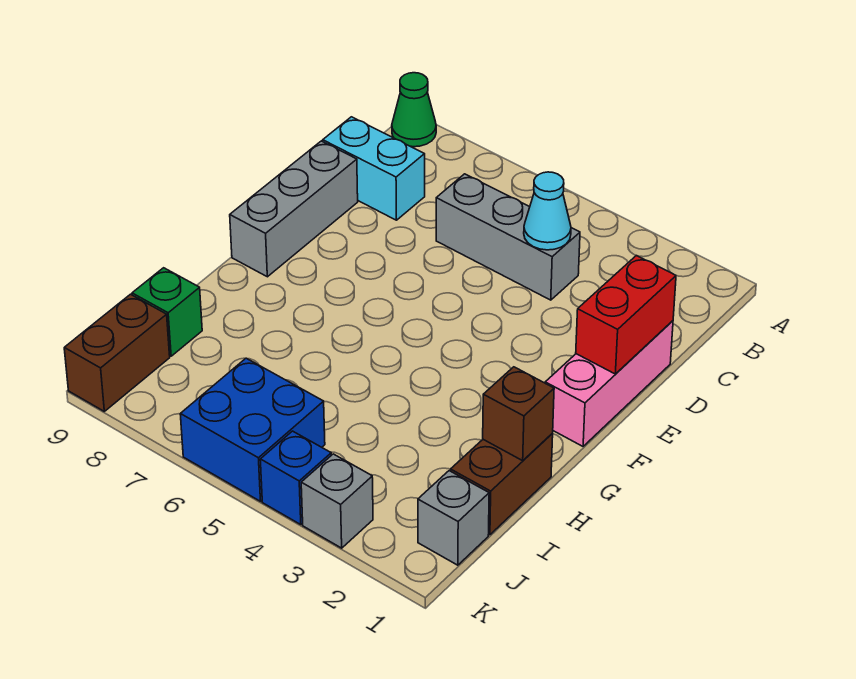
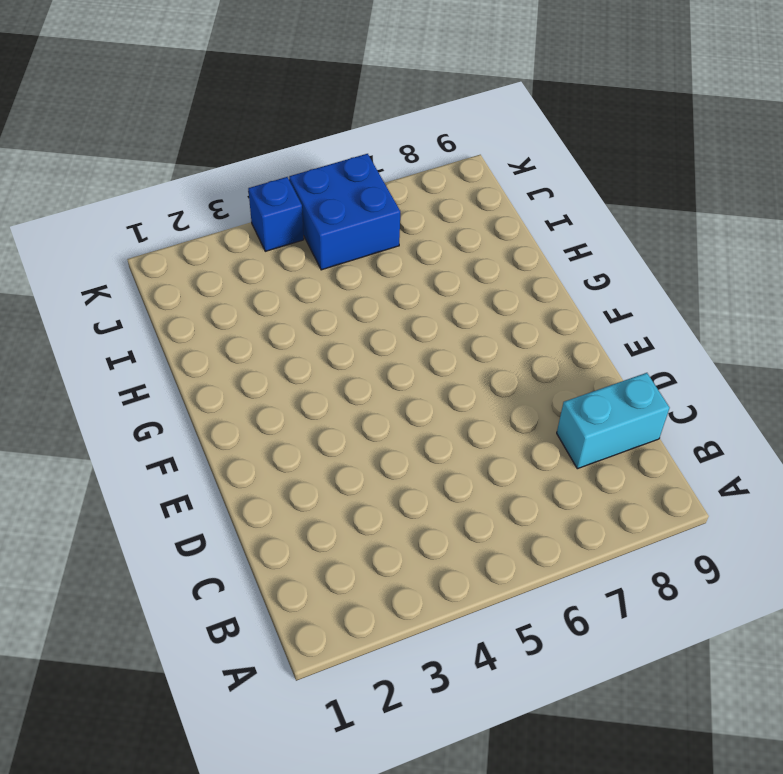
none -> green 1x1 cone [392,73,436,147]
none -> grey 1x3 brick [436,174,580,300]
none -> pink 1x3 brick [545,321,673,446]

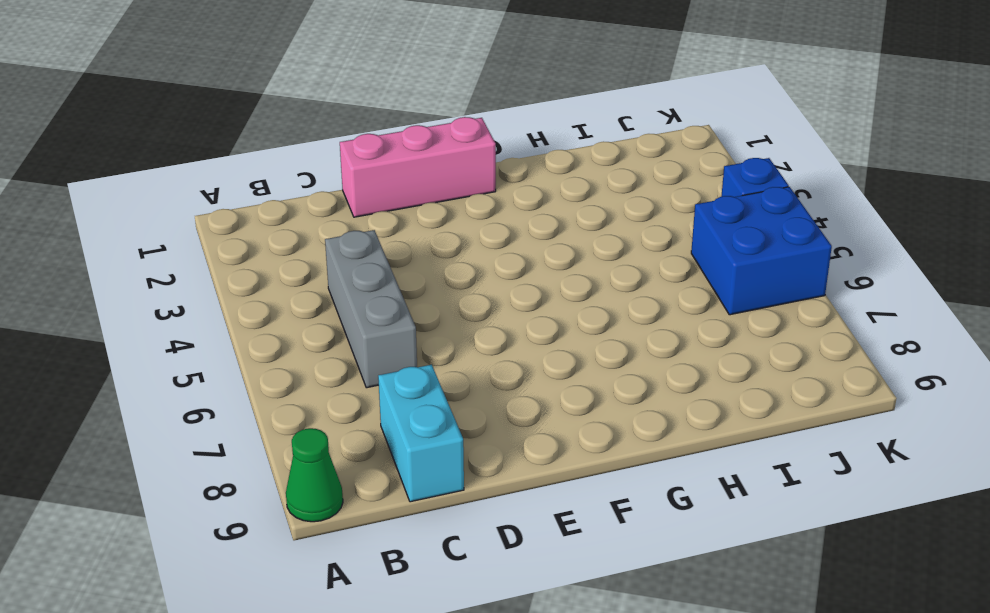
none -> grey 1x3 brick [230,141,358,277]
none -> brown 1x2 brick [451,434,553,535]
none -> green 1x1 brick [132,268,202,356]

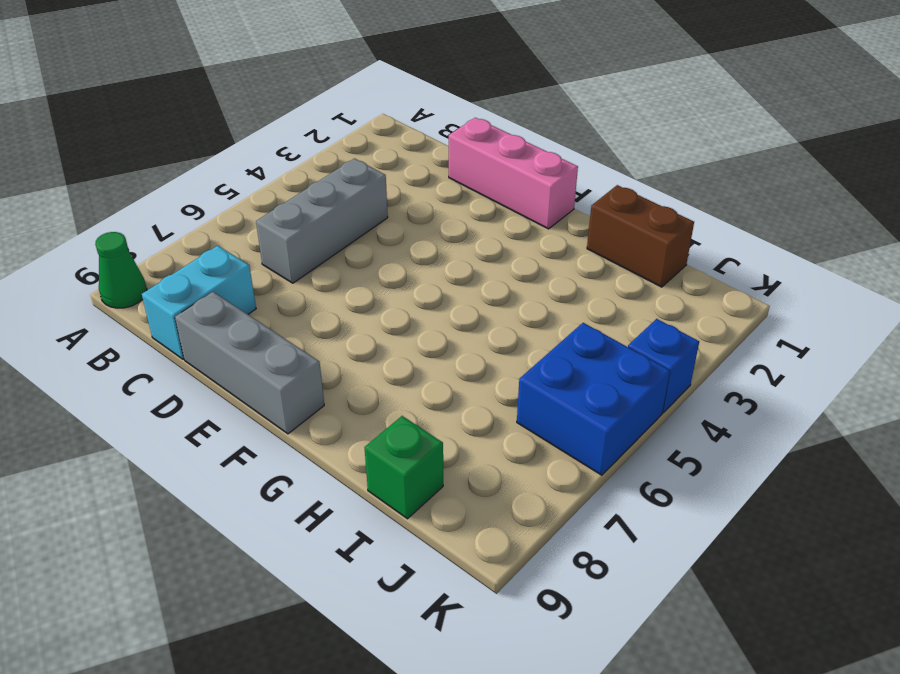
none -> grey 1x1 brick [418,471,489,565]
none -> brown 1x2 brick [64,294,170,411]
none -> grey 1x1 brick [301,454,373,548]

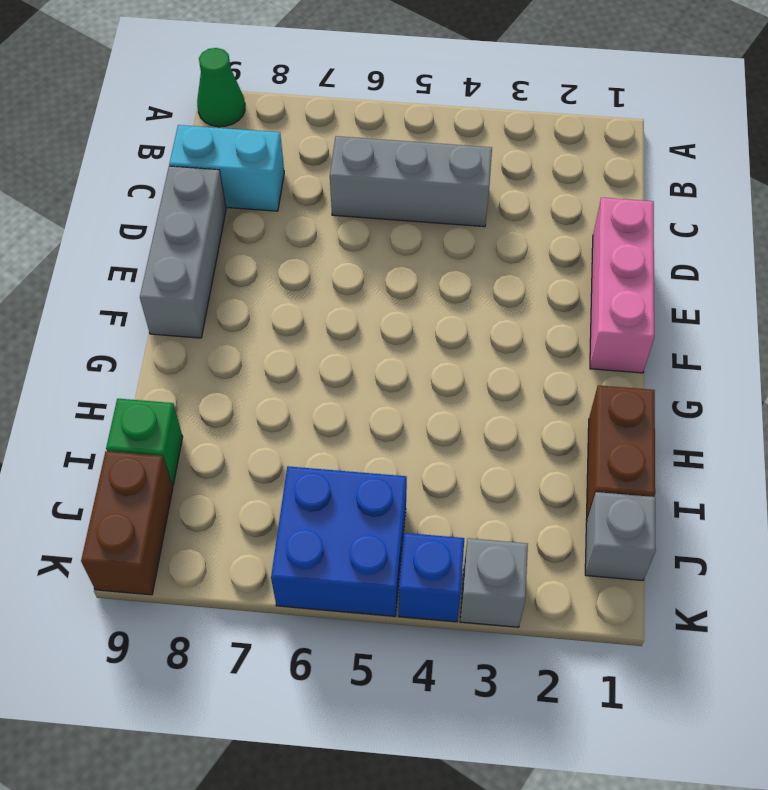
none -> cyan 1x1 cone [524,172,571,250]
none -> red 1x2 brick [576,256,676,374]
none -> brown 1x1 brick [483,367,554,461]

